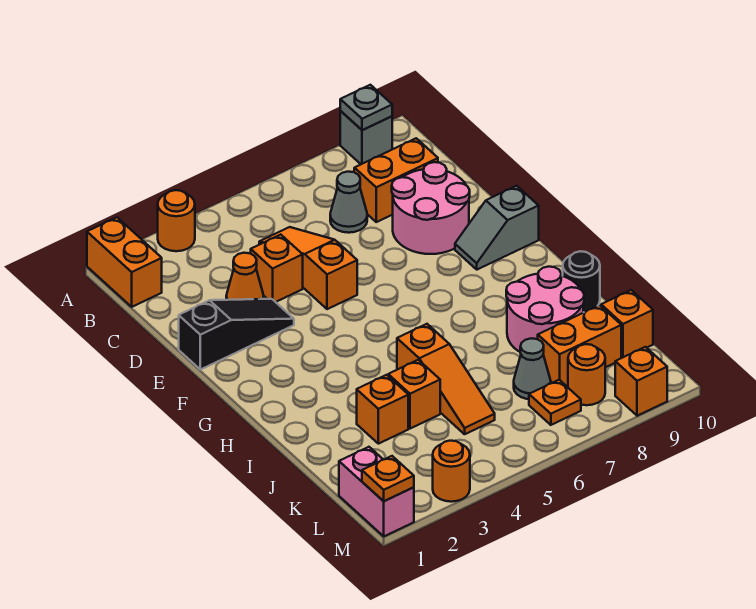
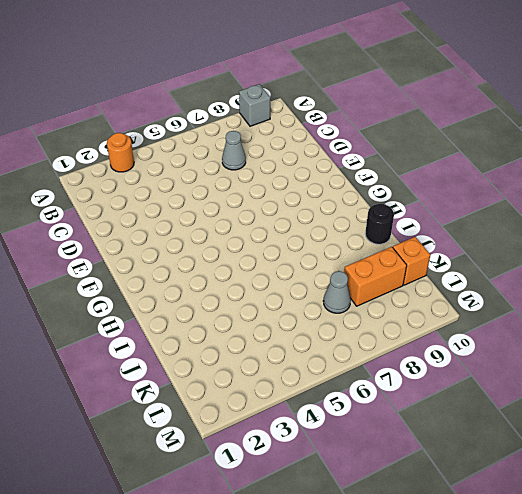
none -> orange 1x2 brick [87,217,162,307]
none -> orange 1x3 slope [259,227,357,309]
none -> orange 1x2 brick [354,138,438,222]

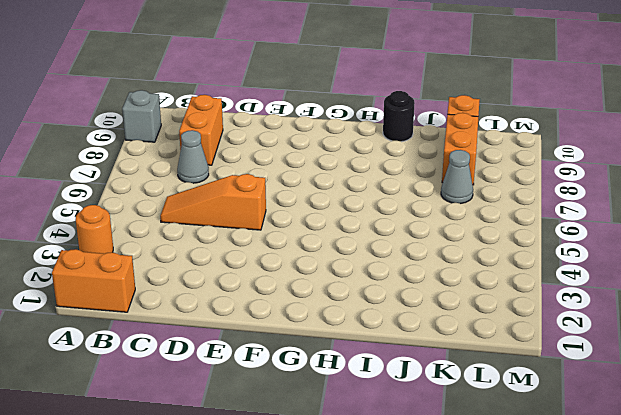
none -> orange 1x1 cone [226,253,264,300]
none -> orange 1x1 brick [251,235,303,302]
none -> pink 2x2 round brick [392,162,470,254]

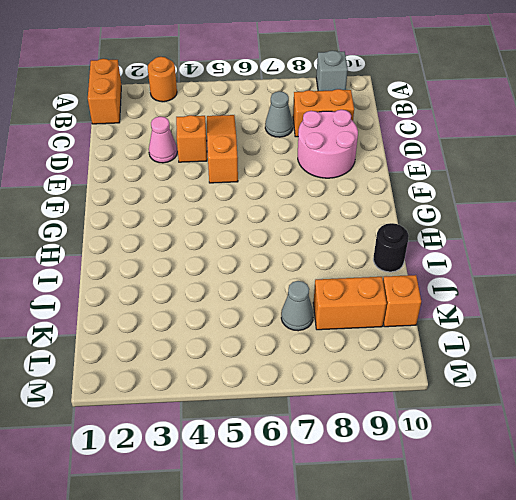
pink 1x1 cone [149,116,177,163] -> orange 1x1 cone [226,253,264,300]
none -> black 1x3 slope [179,299,294,370]
none -> grey 1x2 slope [455,186,539,270]
none -> orange 1x3 slope [397,324,495,434]

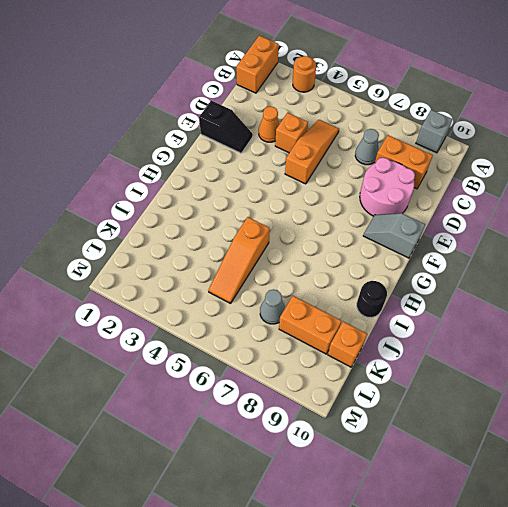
black 1x2 slope [199,101,253,153] -> black 1x3 slope [179,299,294,370]
none -> pink 2x2 round brick [506,267,584,352]
none -> orange 1x1 brick [357,375,408,444]
none -> orange 1x1 brick [388,360,440,429]

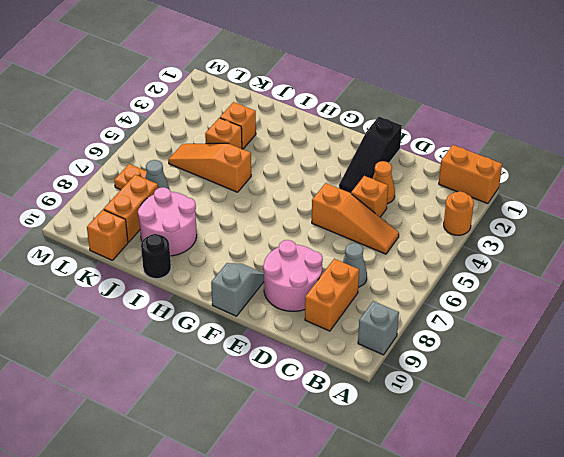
none -> pink 1x2 brick [339,447,414,536]
none -> orange 1x1 round brick [568,344,605,405]
none -> orange 1x1 round brick [433,441,470,502]

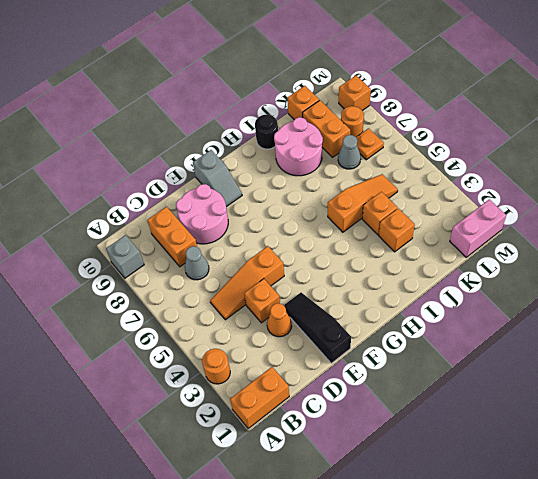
none -> orange 1x1 round brick [433,441,470,502]
none -> grey 1x1 plate [340,85,392,130]
none -> orange 1x1 plate [362,456,414,501]

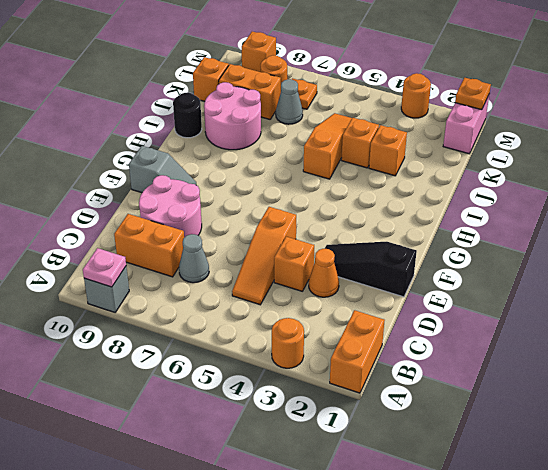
pink 1x1 plate [83,248,126,287] -> grey 1x1 plate [340,85,392,130]

